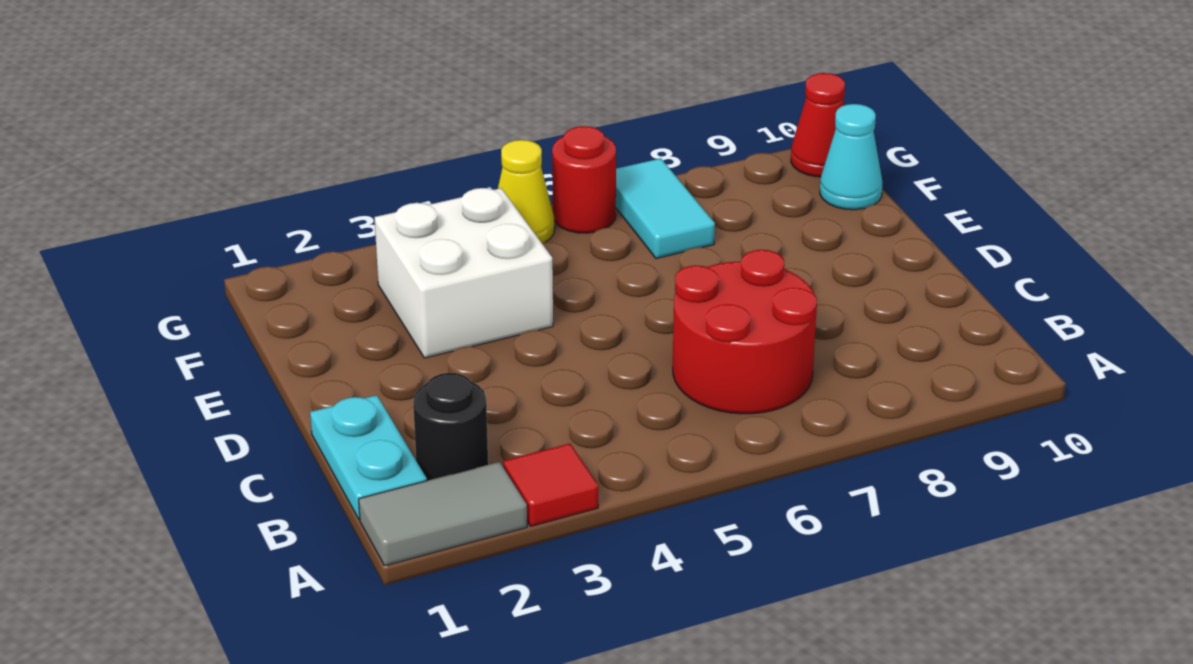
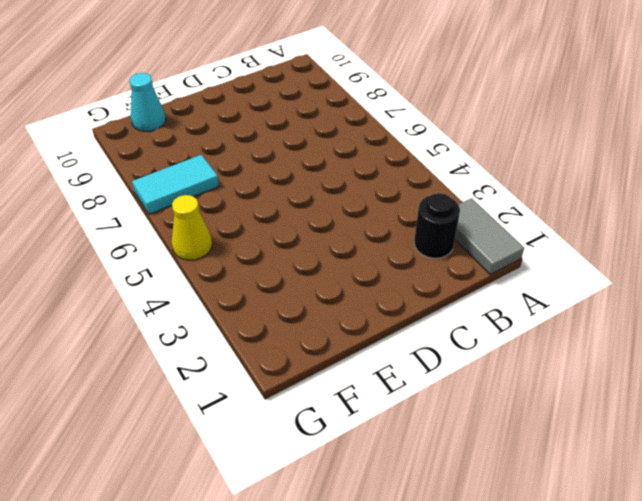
none -> red 1x1 tile [503,444,598,526]
none -> cyan 1x2 plate [310,395,427,520]

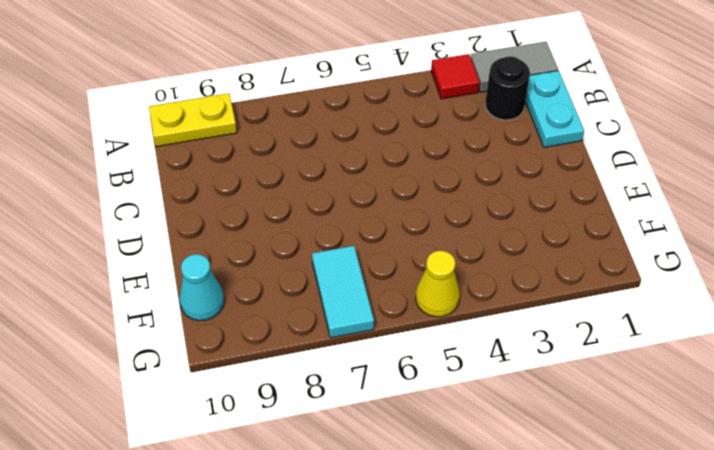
yellow 1x2 plate [149,93,237,147] -> none
none -> red 2x2 round brick [673,250,817,414]
none -> white 2x2 brick [374,188,553,358]

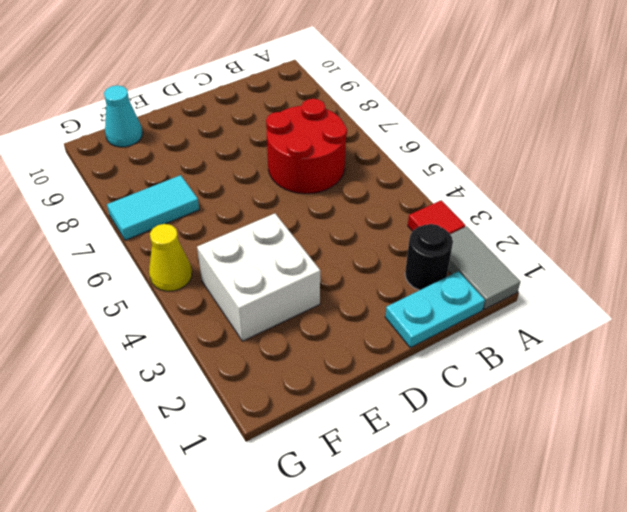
none -> red 1x1 round brick [552,126,616,233]
none -> red 1x1 cone [791,73,845,177]

